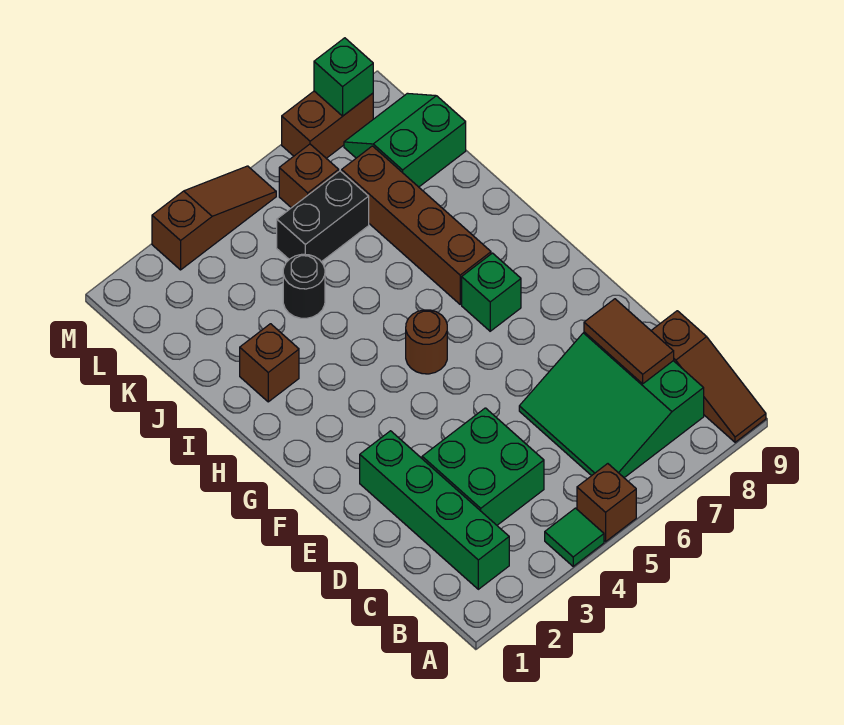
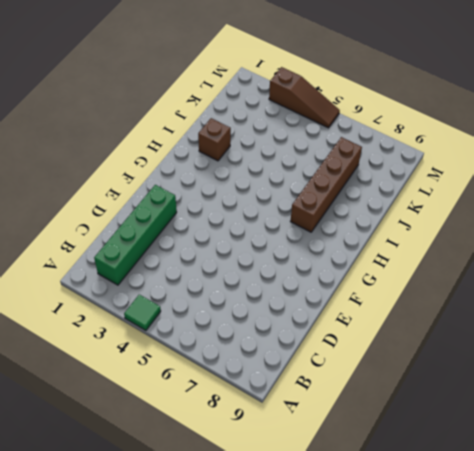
none -> brown 1x1 brick [577,464,636,542]
none -> brown 1x3 slope [651,311,766,442]
none -> green 3x3 slope [519,332,704,478]

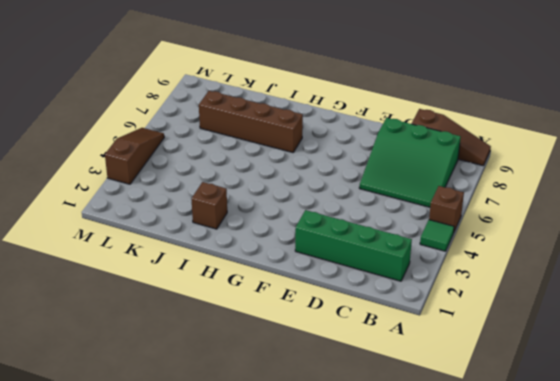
none -> green 2x2 brick [422,408,544,525]
none -> brown 1x1 round brick [406,310,447,374]
none -> green 1x1 brick [462,253,521,331]

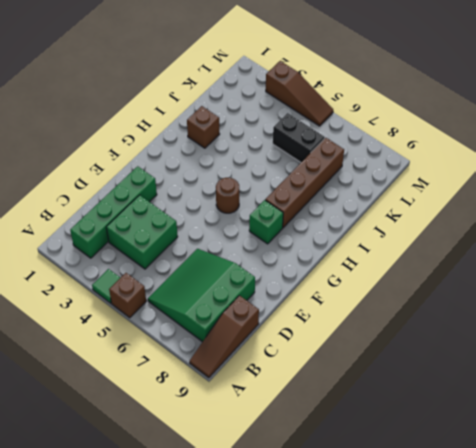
none -> black 1x1 round brick [283,254,325,318]
none -> green 2x2 slope [344,93,466,187]
none -> brown 1x1 brick [279,144,339,208]

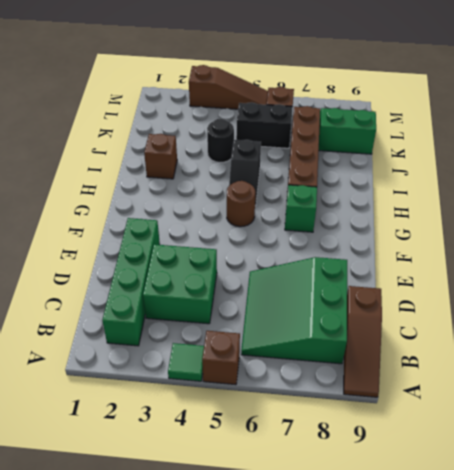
black 1x2 slope [229,140,261,206] -> none
none -> brown 1x2 brick [282,91,373,158]
none -> brown 1x2 tile [584,299,674,384]
none -> green 1x1 brick [314,38,373,116]

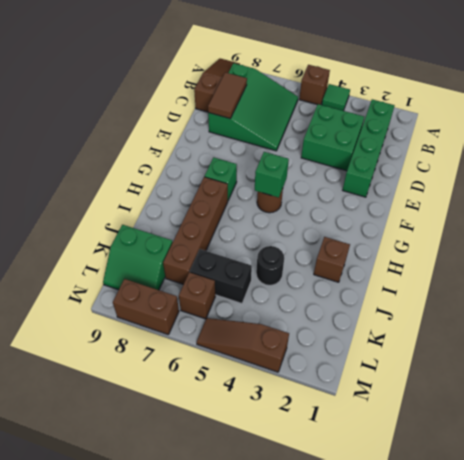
green 1x1 brick [255,152,289,198] -> green 1x1 brick moved to [314,38,373,116]

